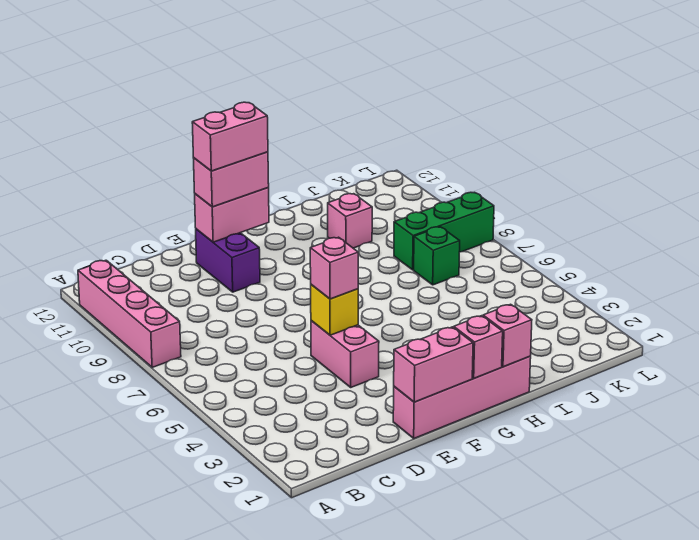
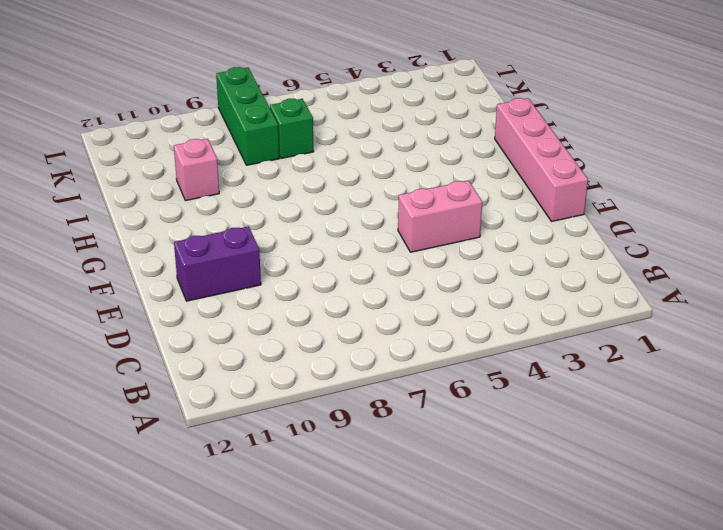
none -> pink 1x4 brick [78,260,181,367]
none -> pink 1x2 brick [394,327,473,402]
none -> yellow 1x1 brick [311,285,358,335]

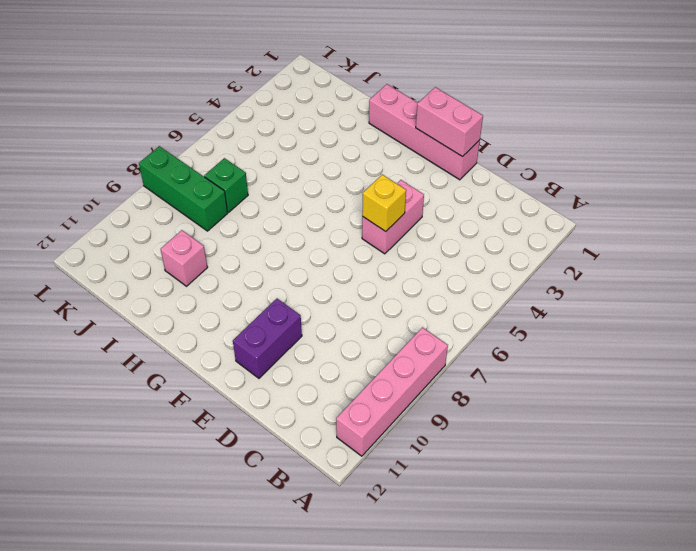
none -> pink 1x2 brick [195,188,269,242]
none -> pink 1x1 brick [454,316,503,378]
none -> pink 1x1 brick [483,304,532,367]

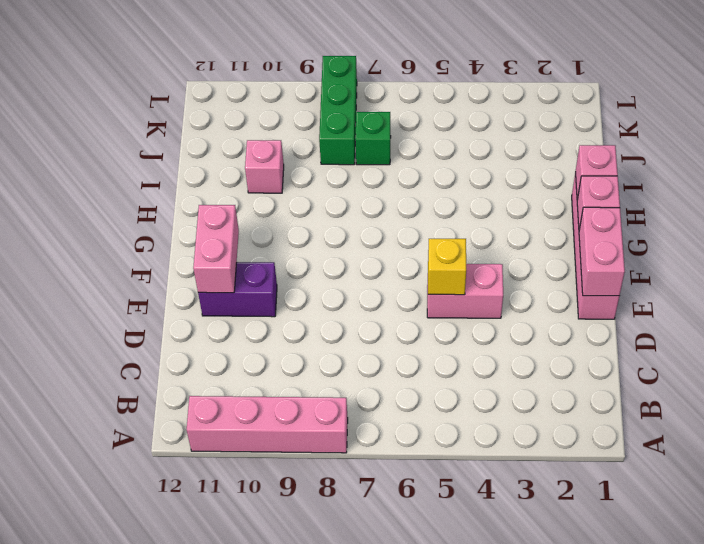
none -> pink 1x1 brick [310,237,358,299]
none -> pink 1x2 brick [194,152,269,207]
none -> pink 1x2 brick [192,102,268,171]

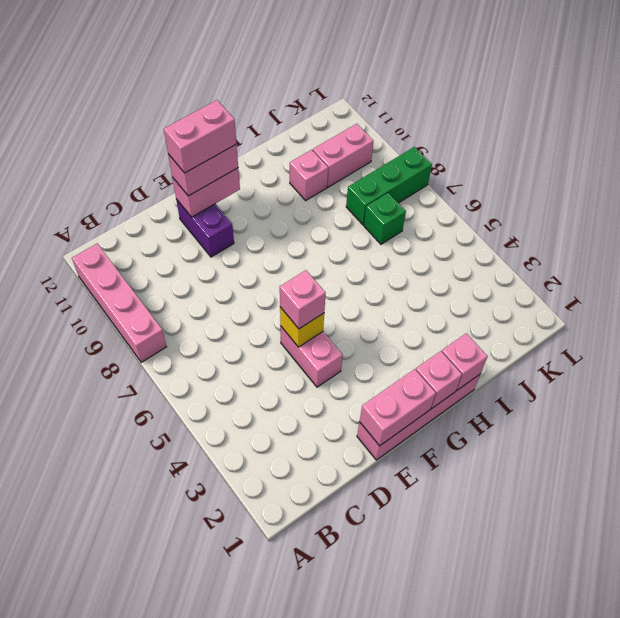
pink 1x2 brick [313,124,373,187] -> none

